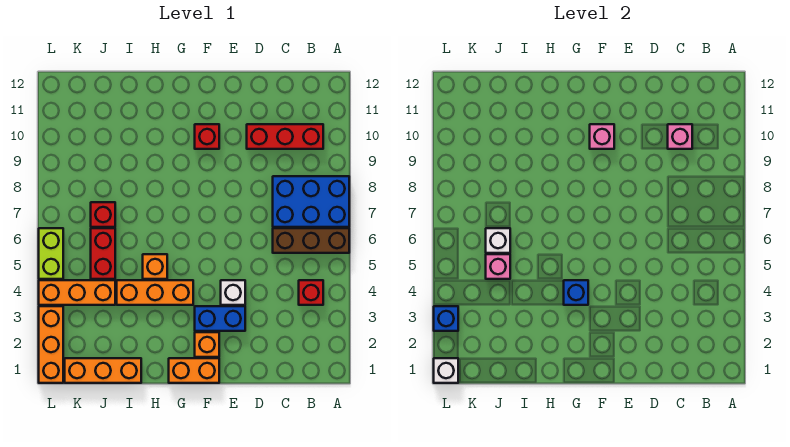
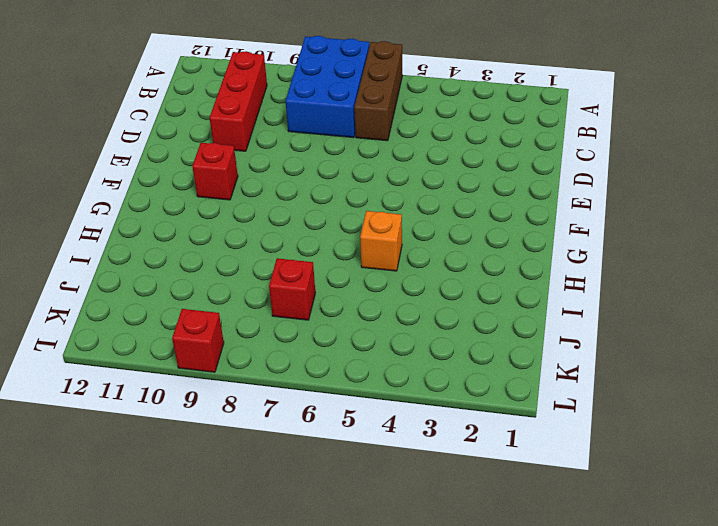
red 1x1 brick [172,309,224,372] -> red 1x1 brick moved to [299,280,323,305]
none -> blue 1x2 brick [195,306,245,331]
none -> white 1x1 brick [221,280,245,305]
none -> orange 1x2 brick [169,358,219,383]

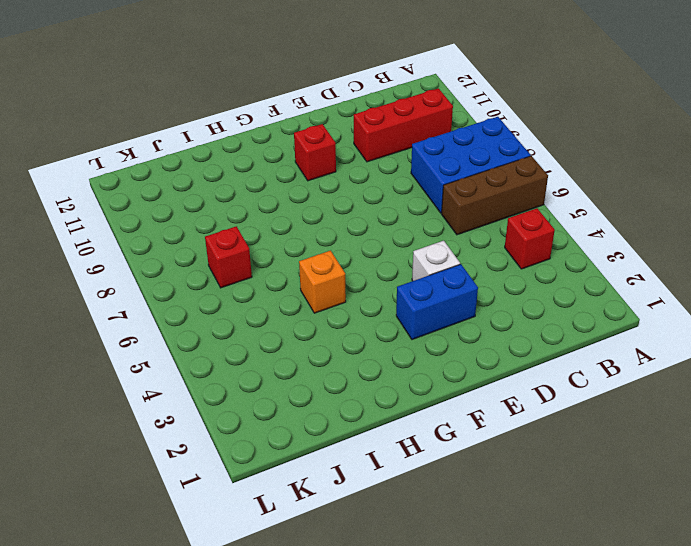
none -> orange 1x2 brick [169,358,219,383]
none -> orange 1x1 brick [195,332,219,357]
none -> orange 1x3 brick [117,280,193,305]

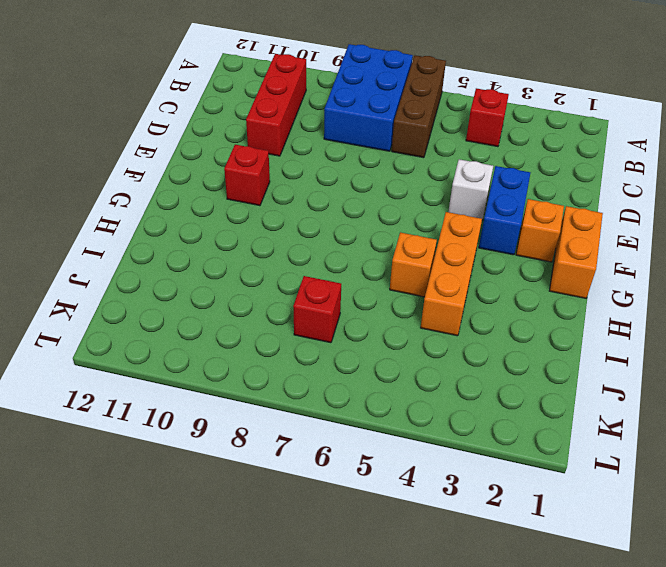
none -> orange 1x3 brick [65,358,141,383]
none -> orange 1x3 brick [39,280,115,305]
none -> red 1x2 brick [91,228,115,279]

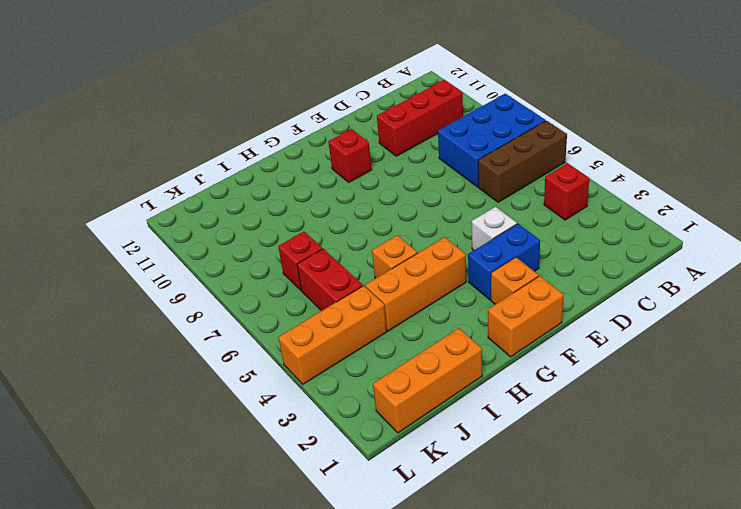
none -> orange 1x3 brick [39,306,63,383]
none -> lime 1x2 brick [39,228,63,279]
none -> pink 1x1 brick [668,124,692,149]

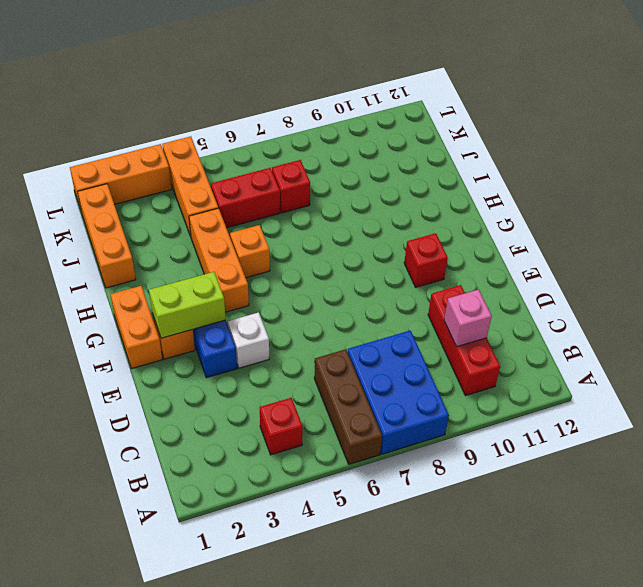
lime 1x2 brick [149,272,226,338] -> lime 1x2 brick moved to [39,228,63,279]
none -> pink 1x1 brick [590,124,614,149]
none -> blue 1x1 brick [564,280,588,305]
none -> pink 1x1 brick [486,254,510,279]

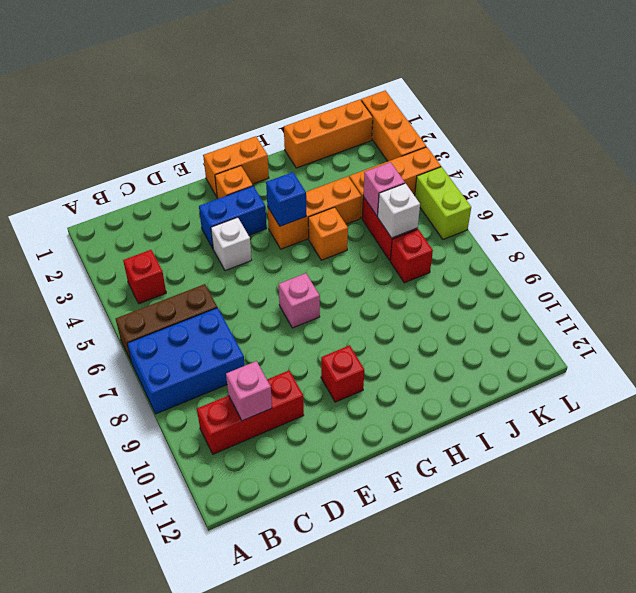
pink 1x1 brick [279,273,320,328] -> pink 1x1 brick moved to [590,124,614,149]
none -> white 1x1 brick [434,358,458,383]
none -> blue 1x1 brick [434,306,458,331]

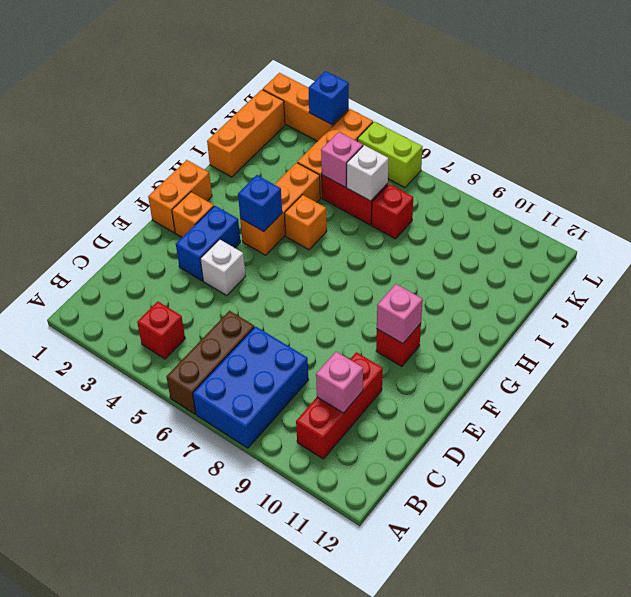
none -> white 1x1 brick [434,358,458,383]

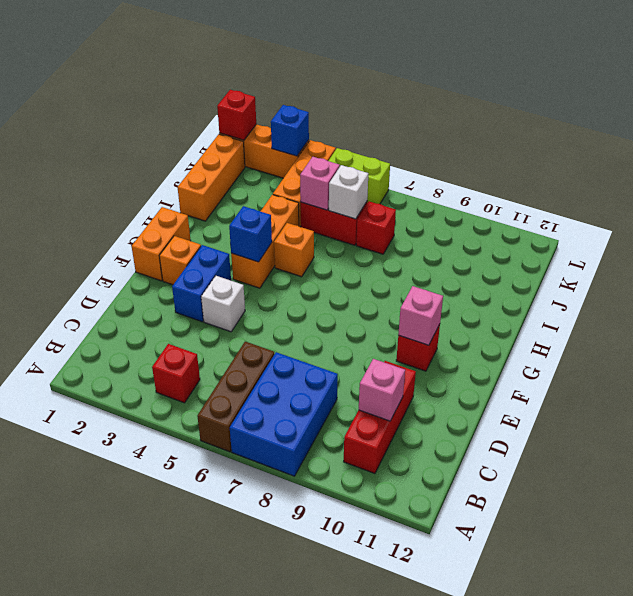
red 1x1 brick [217,90,256,140] -> white 1x1 brick [434,358,458,383]

